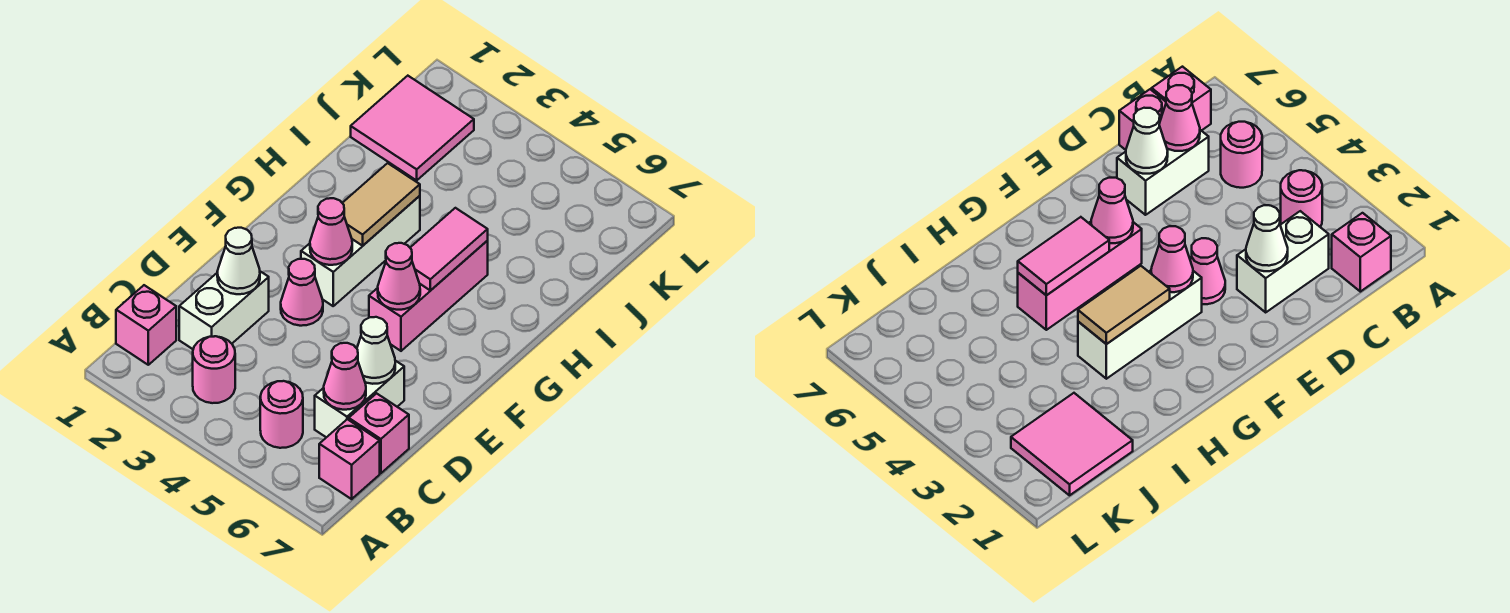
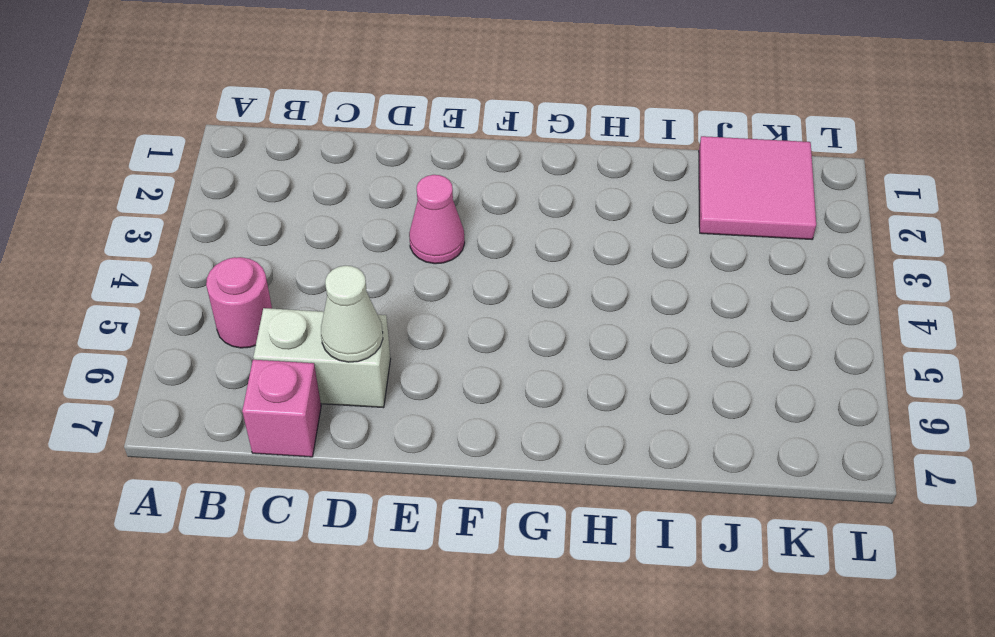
none -> pink 1x1 brick [116,285,176,365]
none -> pink 1x1 round brick [193,336,235,403]
none -> pink 1x1 brick [319,419,380,499]

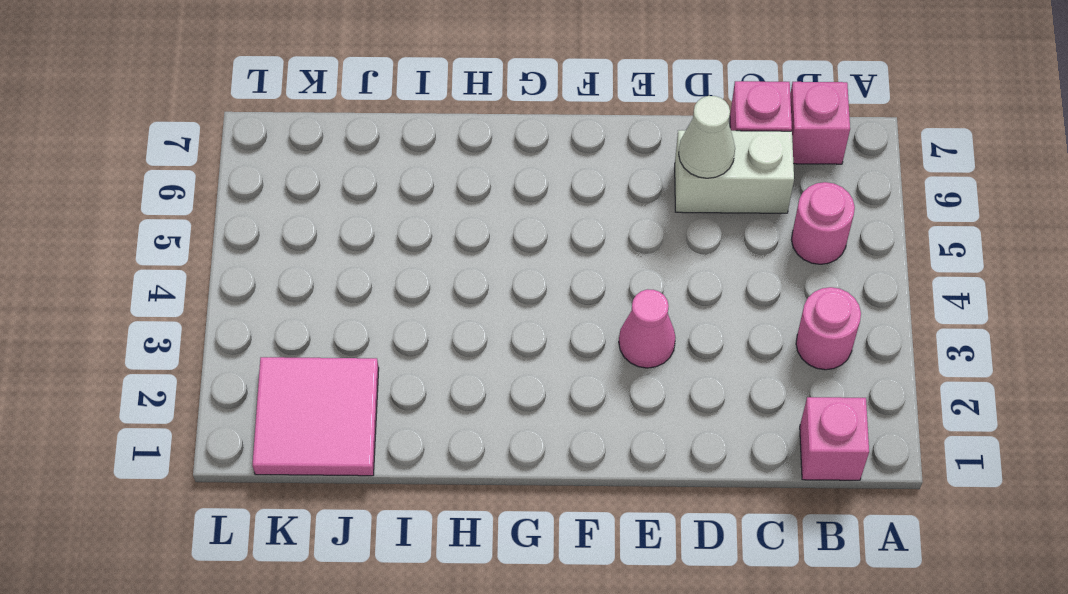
none -> white 1x2 brick [179,271,269,349]
none -> white 1x3 brick [301,196,420,306]
none -> pink 1x3 brick [369,241,488,351]

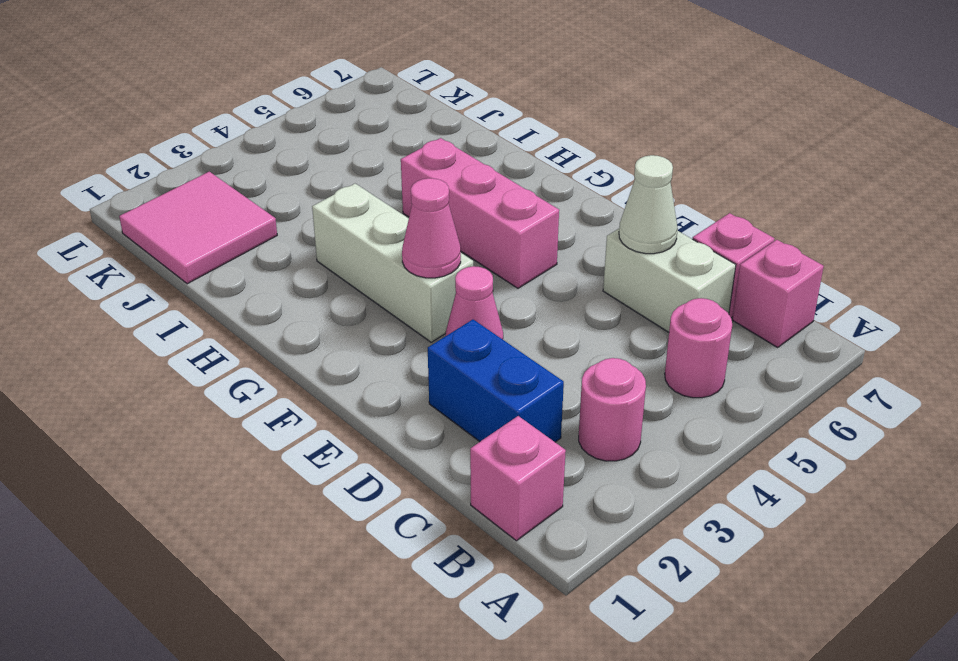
blue 1x2 brick [428,320,564,442] -> white 1x2 brick [179,271,269,349]
none -> pink 1x1 cone [324,343,366,410]
none -> white 1x1 cone [217,228,260,294]
none -> pink 1x1 cone [378,243,420,310]

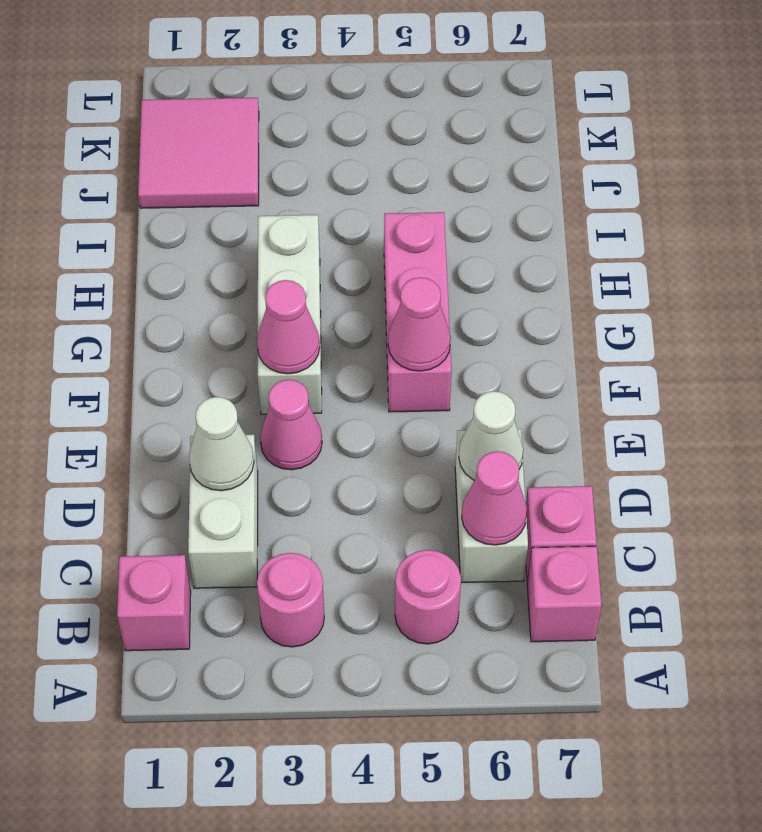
none -> tan 1x2 tile [343,163,420,246]
none -> pink 1x2 tile [410,208,488,291]

